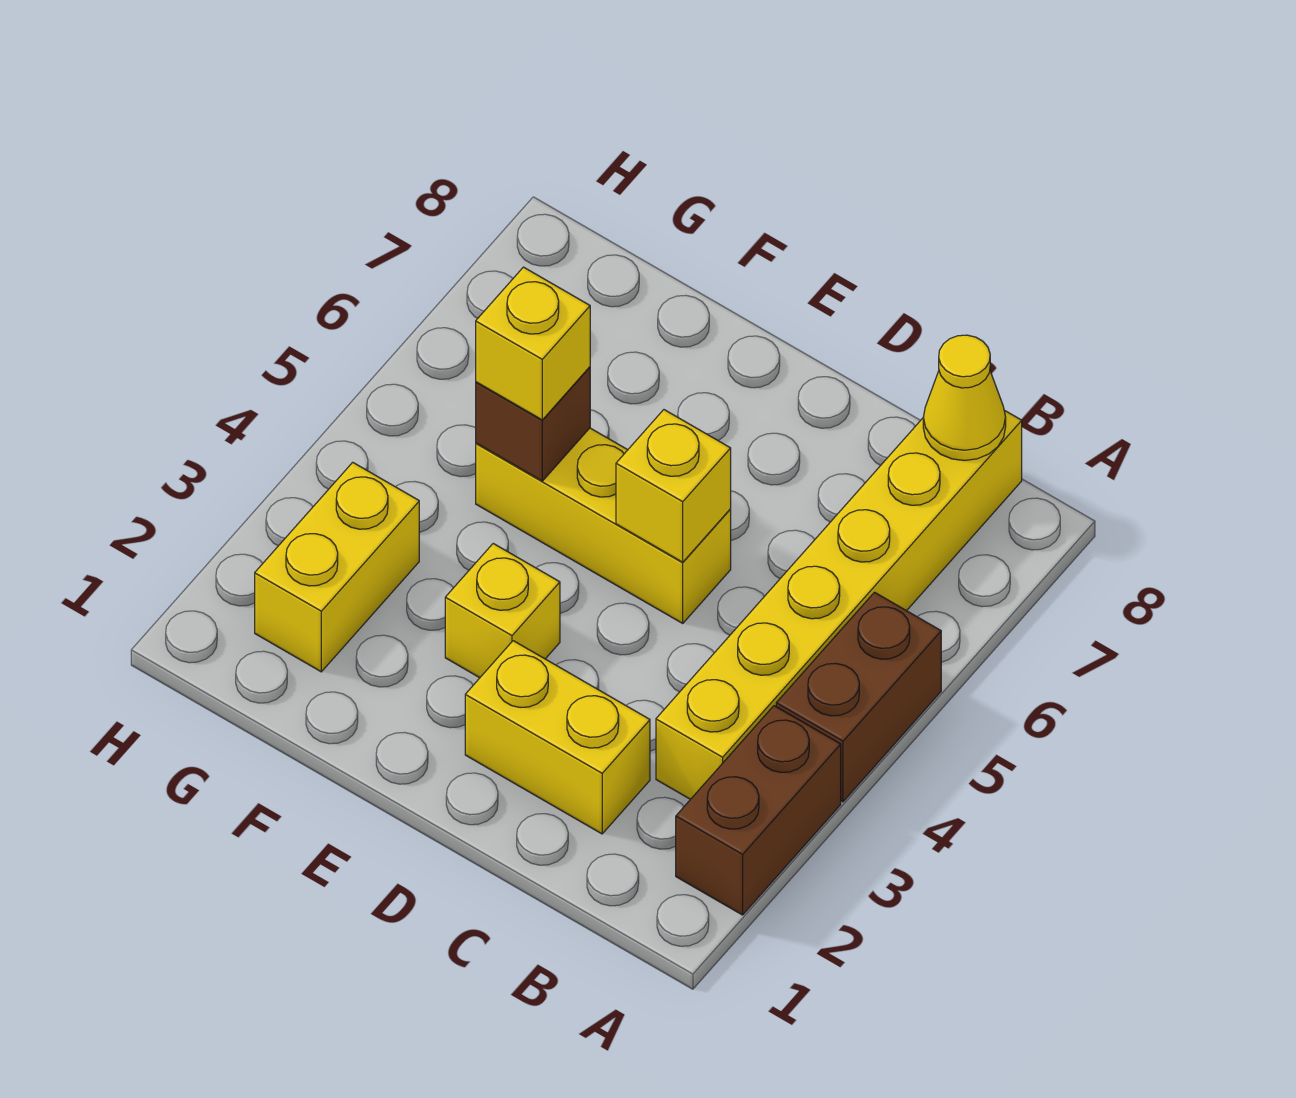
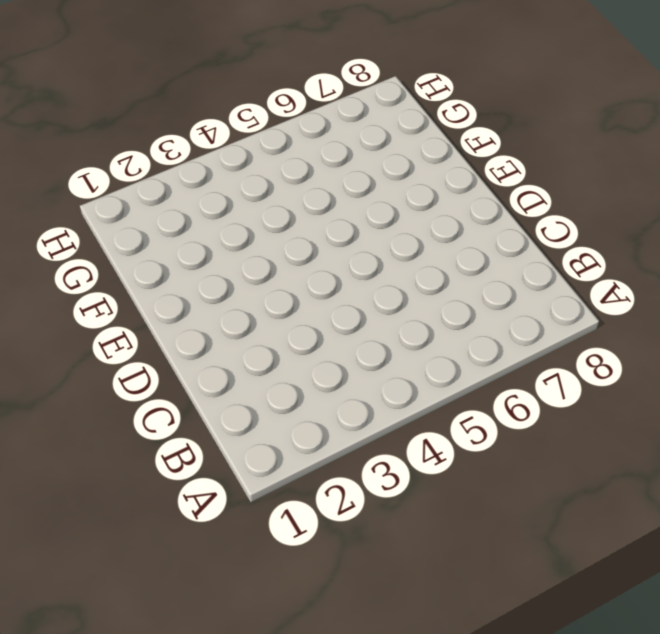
none -> brown 1x2 brick [676,706,841,915]
none -> brown 1x2 brick [776,592,941,802]

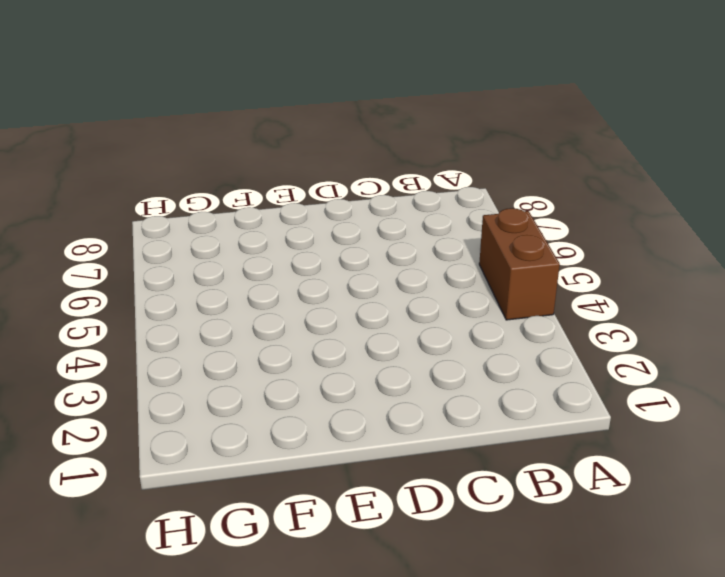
none -> brown 1x2 brick [676,706,841,915]
none -> yellow 1x6 brick [656,410,1022,799]

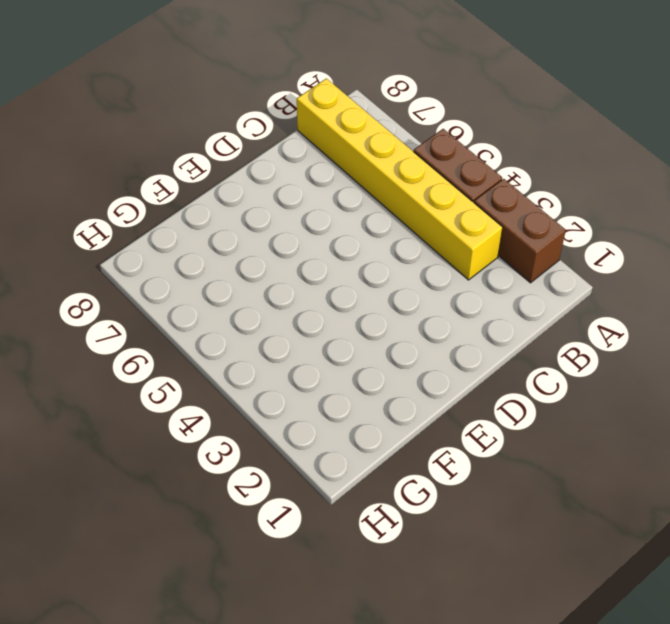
none -> yellow 1x2 brick [465,641,650,834]
none -> yellow 1x3 brick [476,428,731,623]

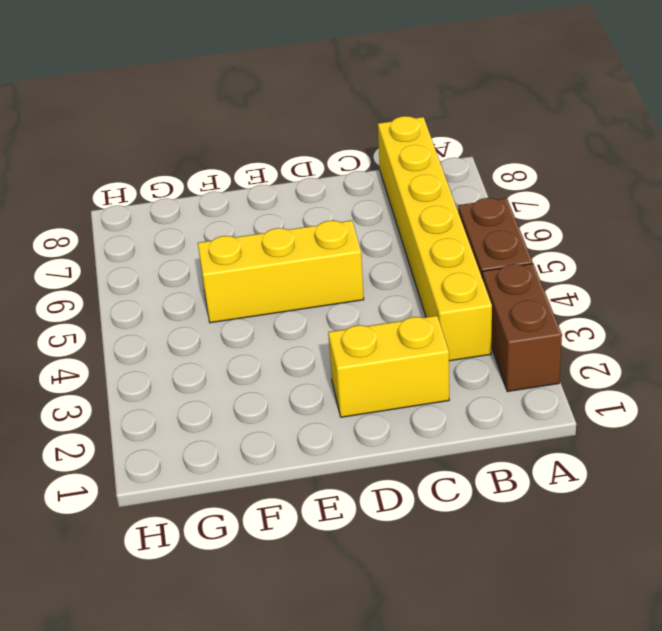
none -> yellow 1x1 brick [445,544,560,678]
none -> yellow 1x2 brick [255,462,419,672]

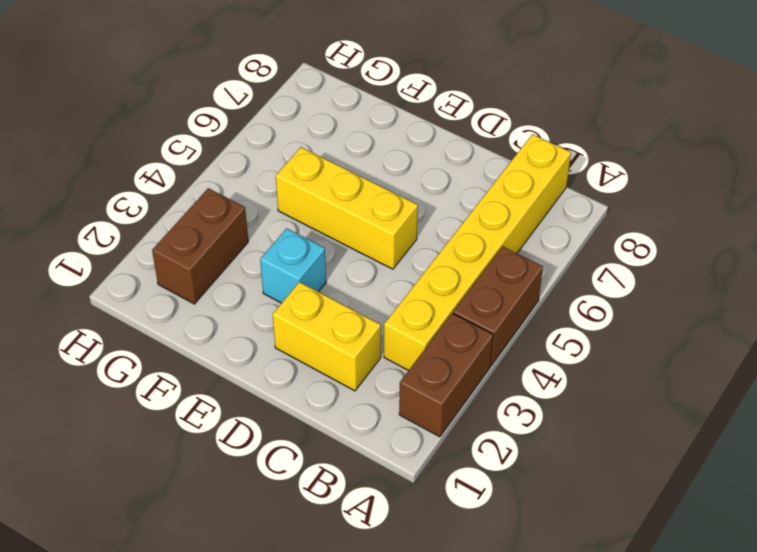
cyan 1x1 brick [260,228,326,303] -> yellow 1x1 brick [445,544,560,678]
brown 1x2 brick [152,188,248,304] -> yellow 1x2 brick [255,462,419,672]
none -> yellow 1x1 cone [923,335,1006,460]
none -> yellow 1x1 brick [616,410,731,562]

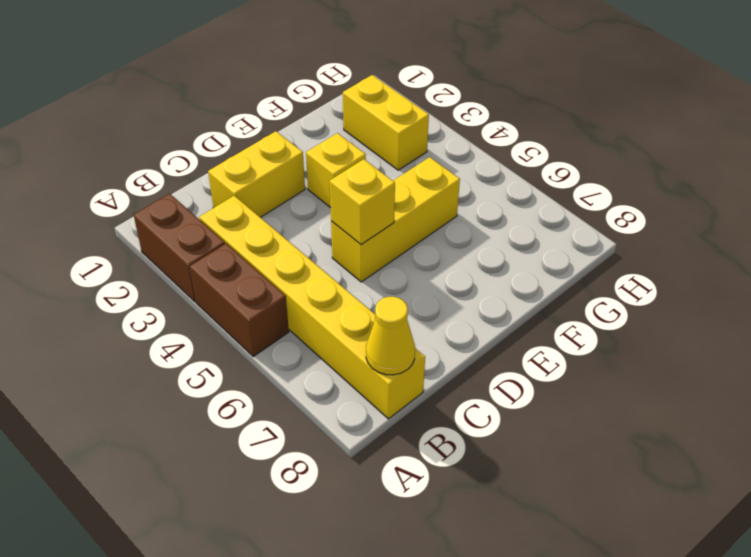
none -> brown 1x1 brick [476,367,590,481]
none -> yellow 1x1 brick [476,267,590,420]

